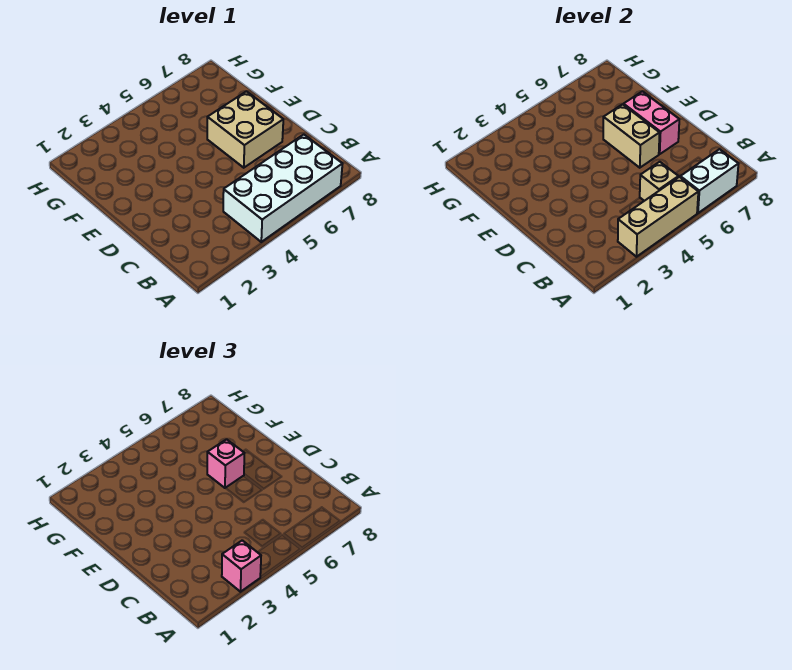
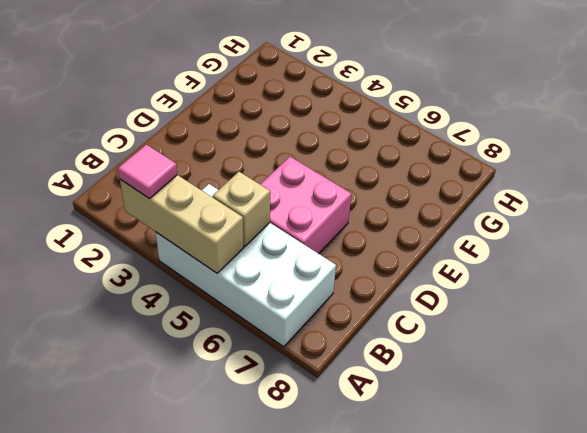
pink 1x1 tile [118,145,177,199] -> pink 1x1 brick [222,540,261,592]
pink 2x2 brick [260,157,352,254] -> tan 2x2 brick [207,92,283,168]
none -> white 1x2 brick [680,149,738,213]
none -> tan 1x2 brick [603,104,660,168]

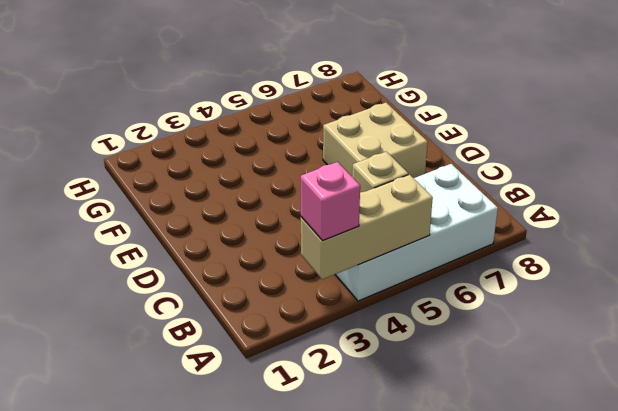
none -> white 1x2 brick [680,149,738,213]
none -> tan 1x2 brick [603,104,660,168]

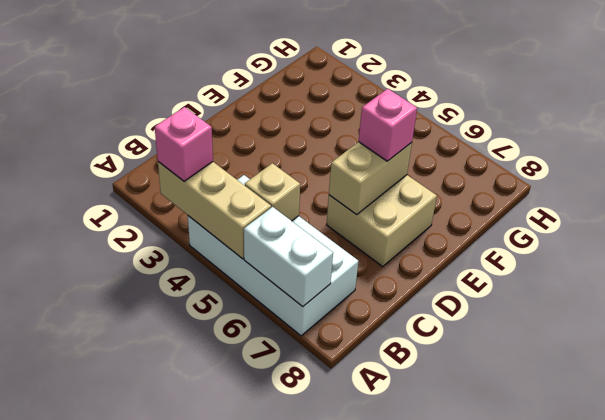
none -> pink 1x2 brick [624,92,679,154]

